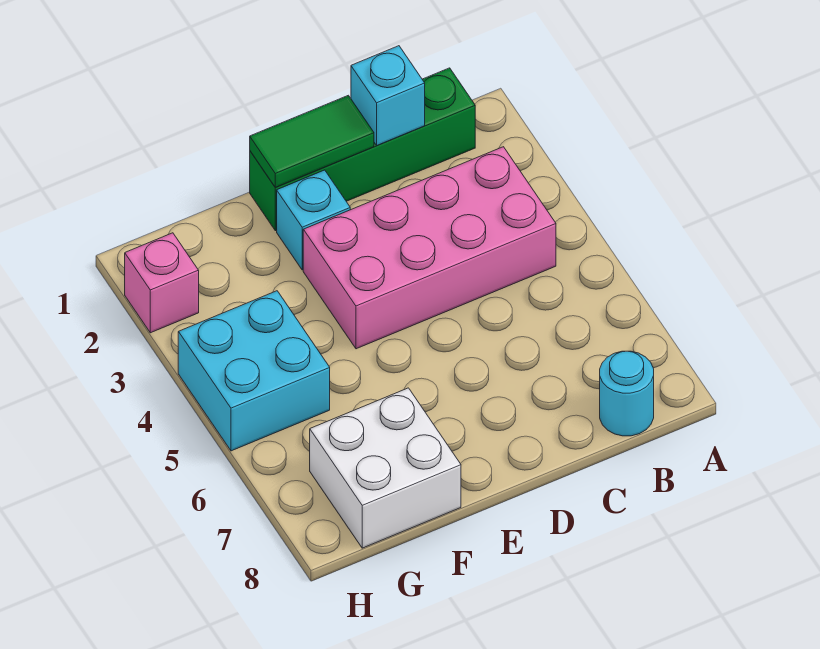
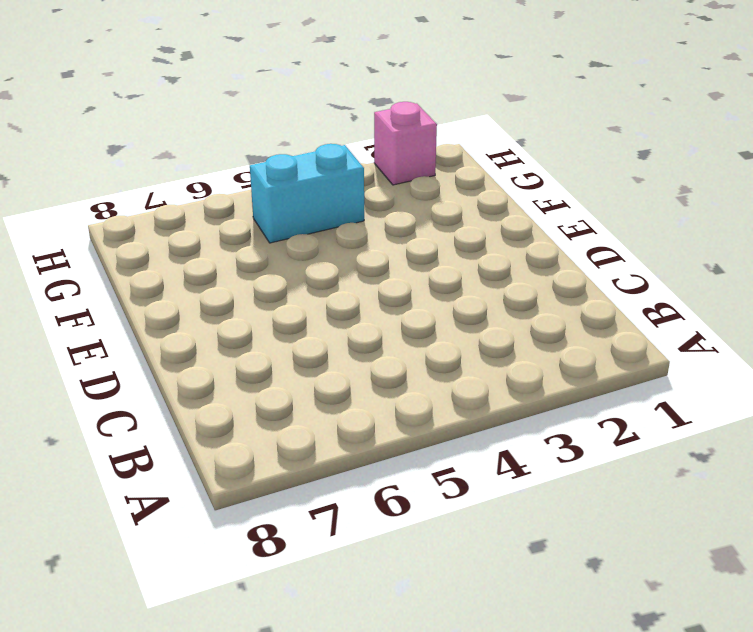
cyan 1x2 brick [250,144,364,243] -> cyan 2x2 brick [178,291,330,451]
none -> green 1x4 brick [250,68,475,231]
none -> pink 2x4 brick [303,147,556,349]

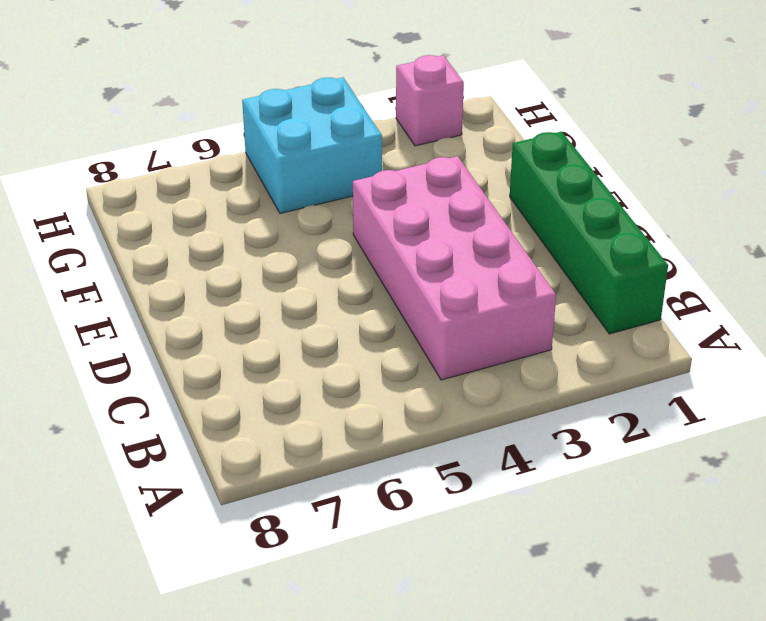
none -> cyan 1x1 round brick [600,351,654,436]
none -> cyan 1x1 brick [277,170,350,270]

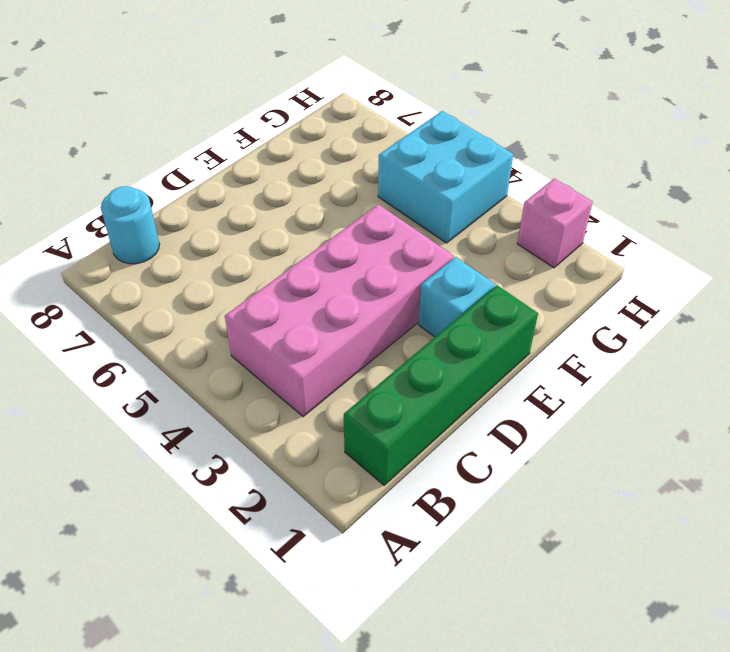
none -> white 2x2 brick [310,388,461,548]
none -> cyan 1x1 brick [351,46,425,145]

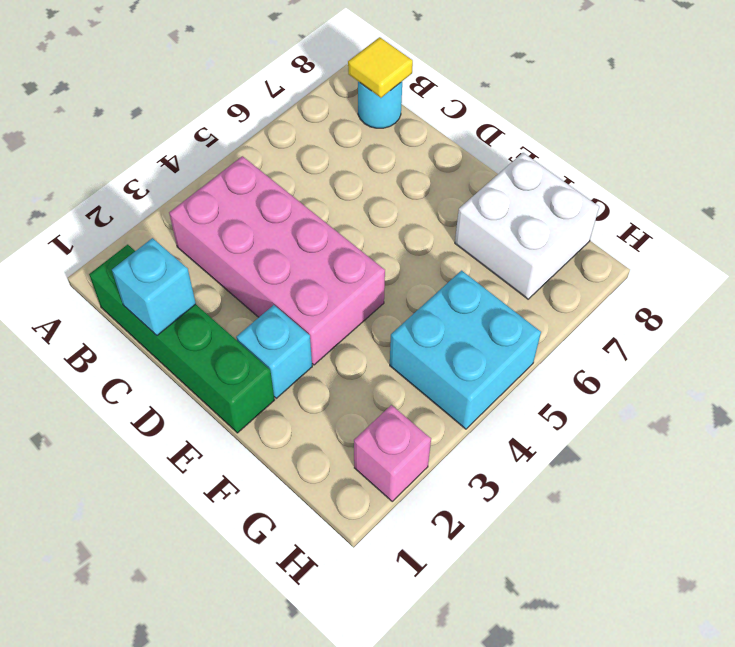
yellow 1x1 tile [348,37,413,98] -> none
none -> green 1x2 tile [250,95,374,187]

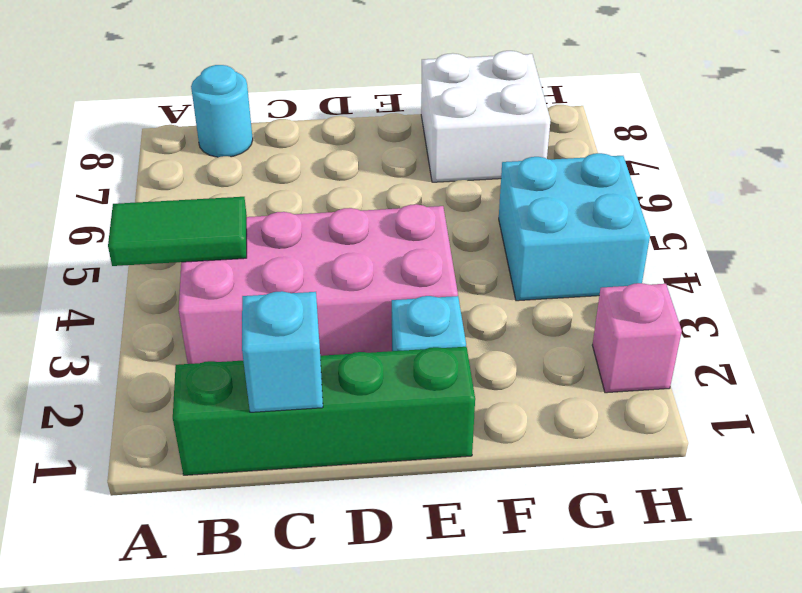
green 1x2 tile [108,197,247,266] -> green 1x2 tile moved to [250,95,374,187]

